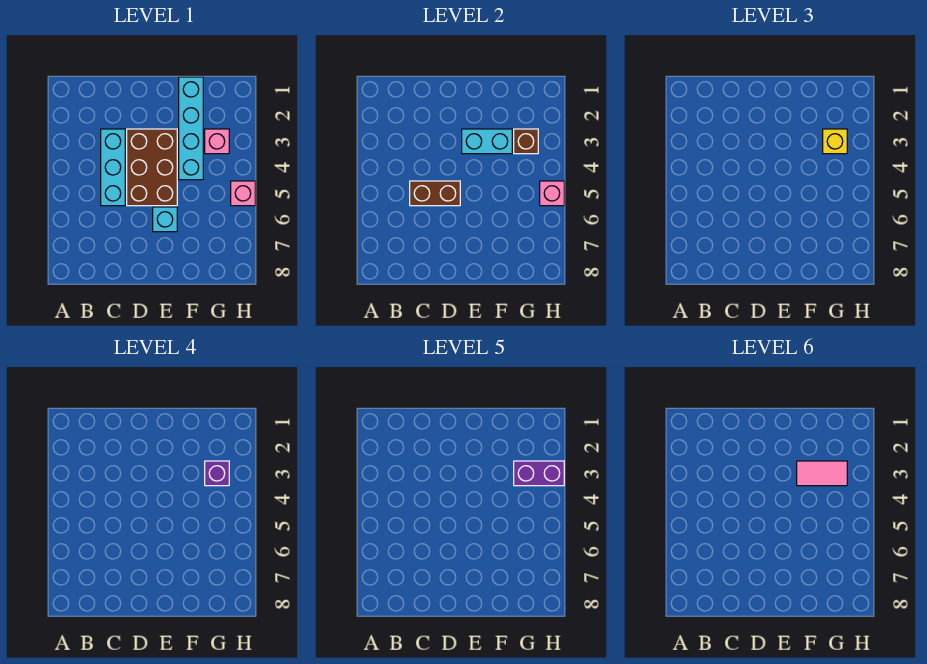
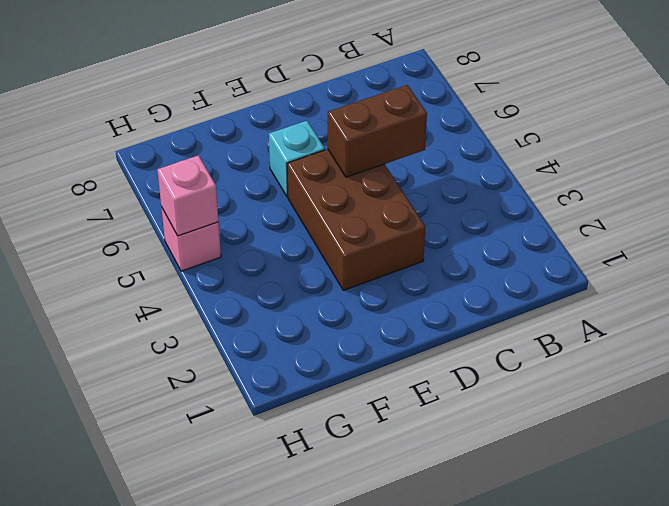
none -> cyan 1x3 brick [101,129,125,206]
none -> cyan 1x4 brick [179,77,203,180]
none -> pink 1x1 brick [205,129,229,154]

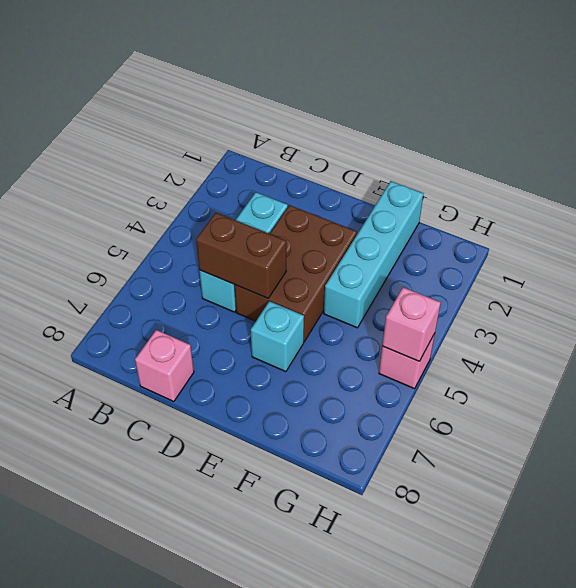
pink 1x1 brick [135,330,194,402] -> pink 1x1 brick moved to [205,129,229,154]
none -> cyan 1x2 brick [462,129,512,154]
none -> brown 1x1 brick [514,129,538,154]
none -> yellow 1x1 brick [823,129,847,154]

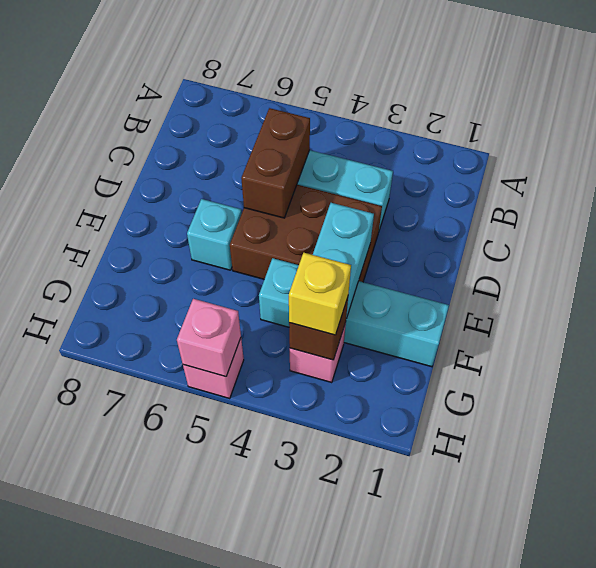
none -> purple 1x1 brick [205,461,229,486]
none -> purple 1x2 brick [514,461,564,486]
none -> pink 1x2 tile [797,461,847,486]

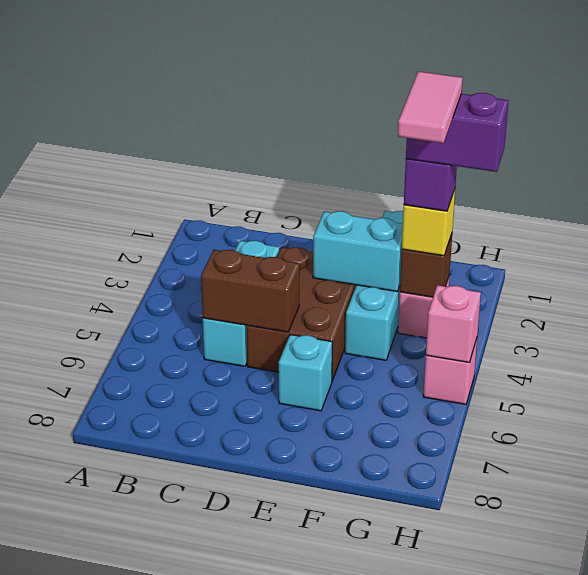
pink 1x2 tile [398,71,463,143] -> pink 1x2 tile turned to [797,461,847,486]

